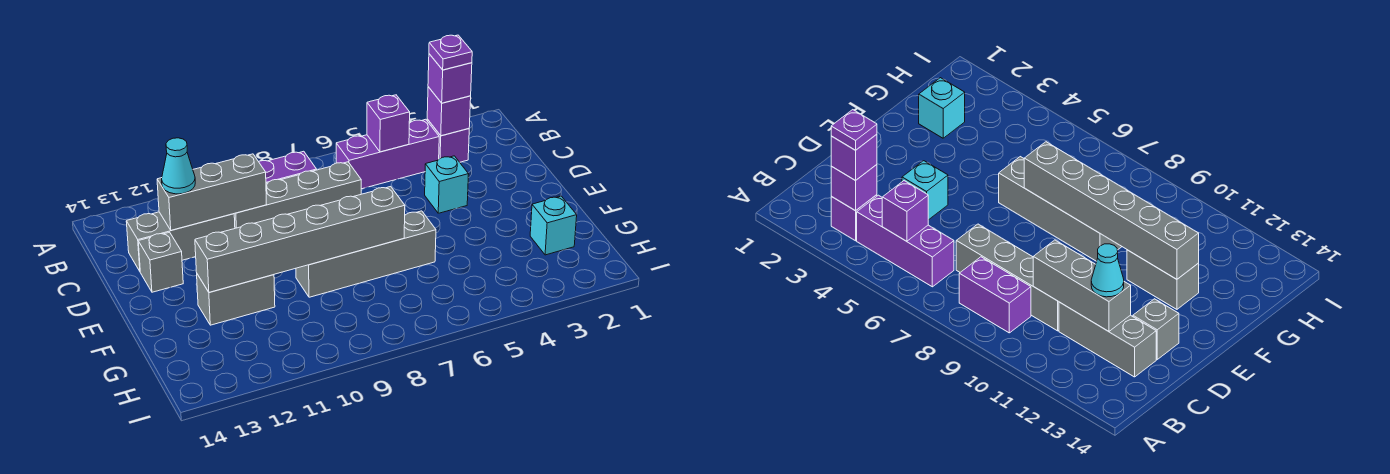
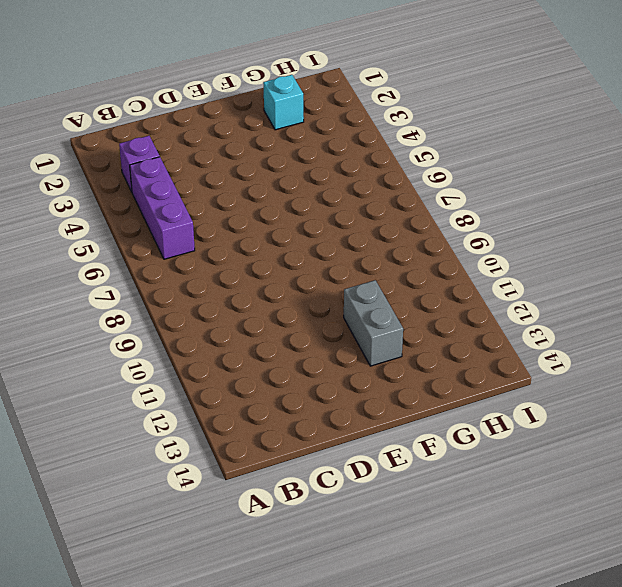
none -> purple 1x2 brick [259,151,317,183]
none -> grey 1x4 brick [234,162,361,228]
none -> grey 1x3 brick [126,212,235,271]

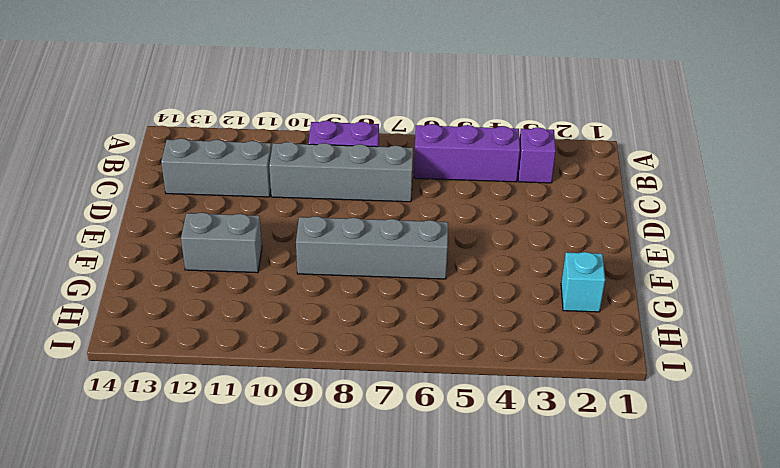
none -> cyan 1x1 brick [425,156,469,213]
none -> grey 1x1 brick [138,232,183,292]
none -> purple 1x1 brick [427,87,471,136]

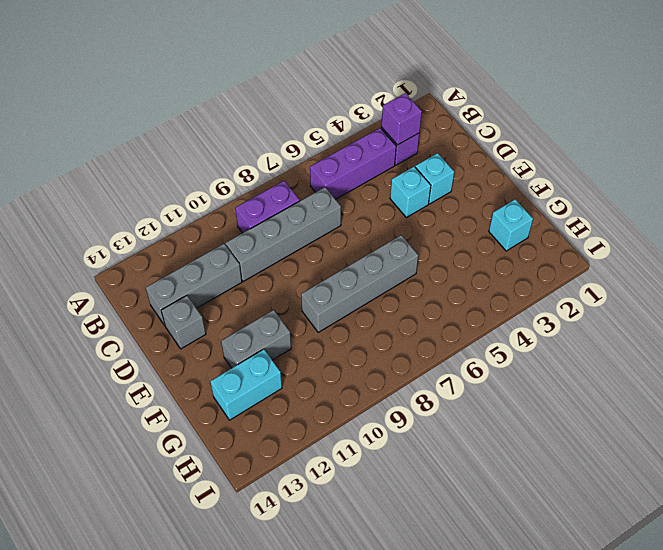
cyan 1x1 brick [415,153,454,204] -> none
cyan 1x2 brick [210,349,282,420] -> none
none -> purple 1x1 brick [367,95,410,152]
none -> grey 1x3 brick [157,154,267,230]
none -> grey 1x6 brick [195,187,405,292]

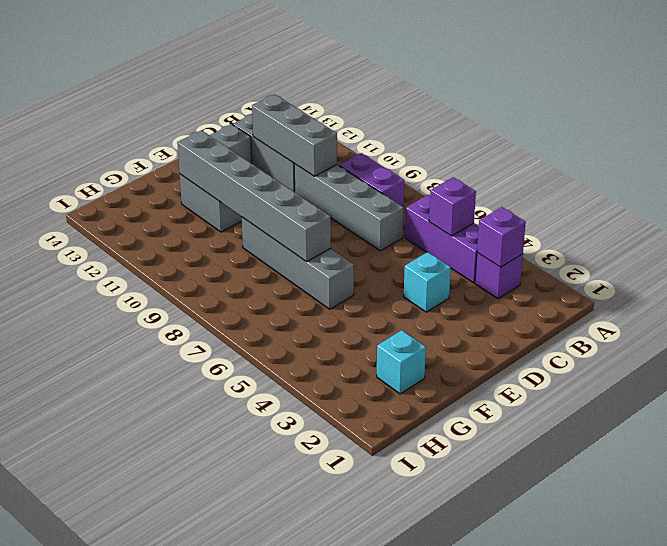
none -> purple 1x1 brick [428,54,472,103]
none -> cyan 1x1 cone [162,138,195,194]
none -> purple 1x1 plate [429,35,472,70]

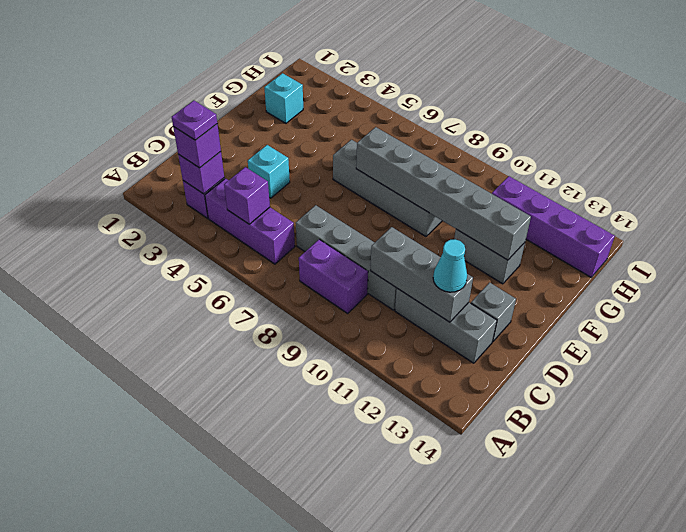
purple 1x4 brick [492,176,615,277] -> none

